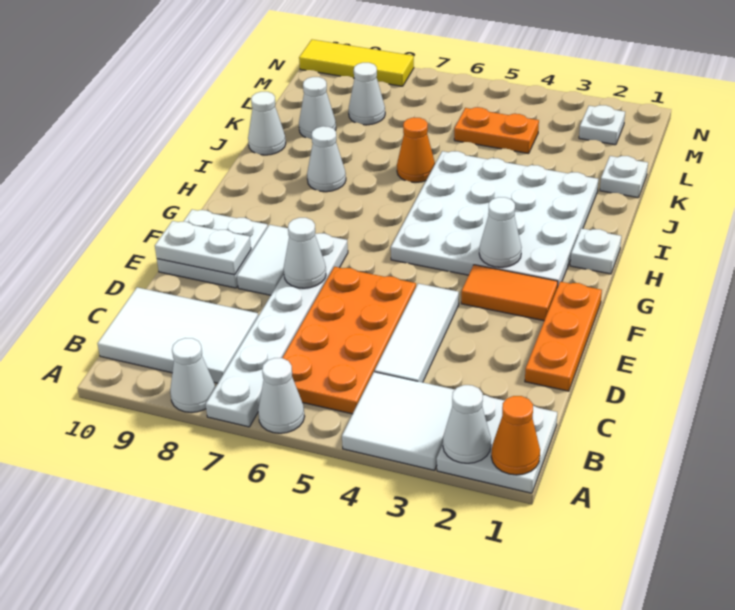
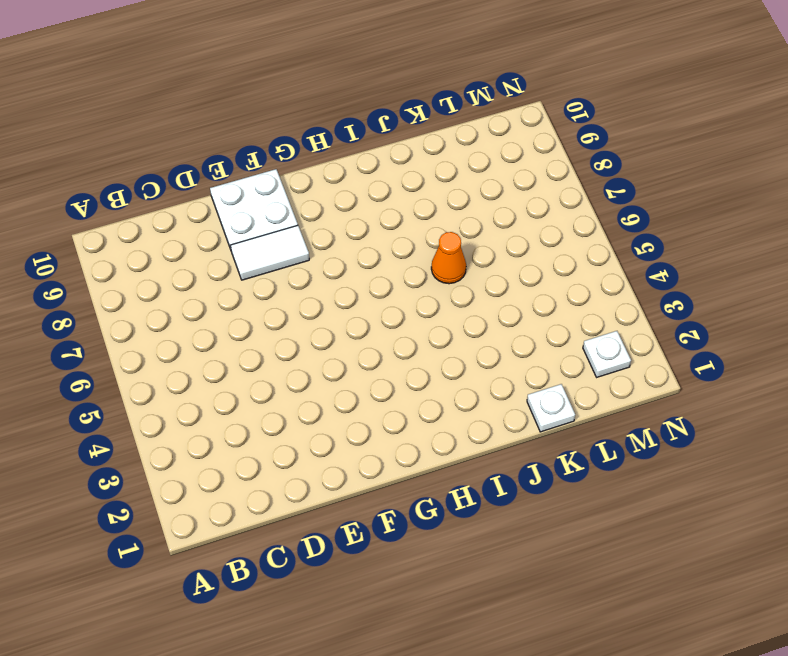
none -> white 2x2 plate [437,395,557,493]
none -> white 2x2 tile [342,372,455,470]
none -> white 1x1 cone [258,358,305,433]

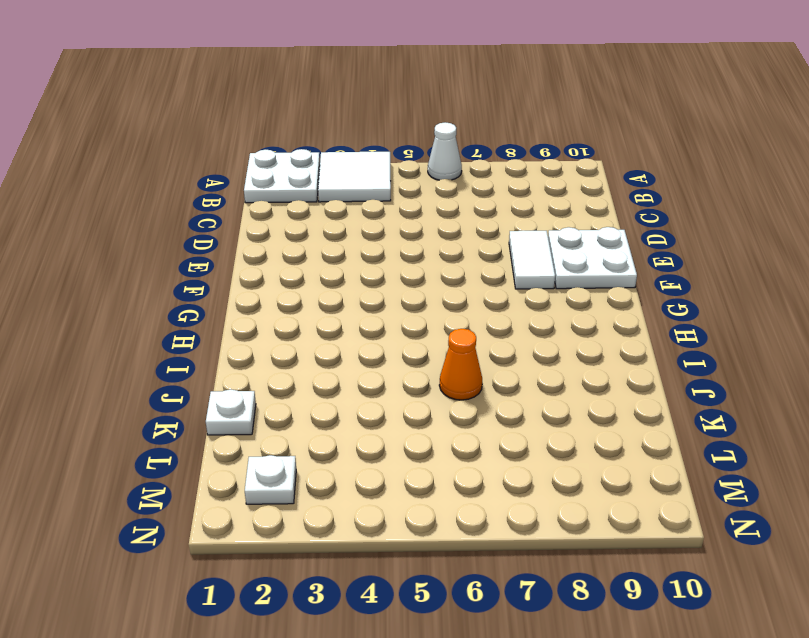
none -> white 1x6 plate [206,233,348,427]
none -> white 1x1 cone [170,338,215,413]
none -> orange 2x4 plate [282,267,416,414]

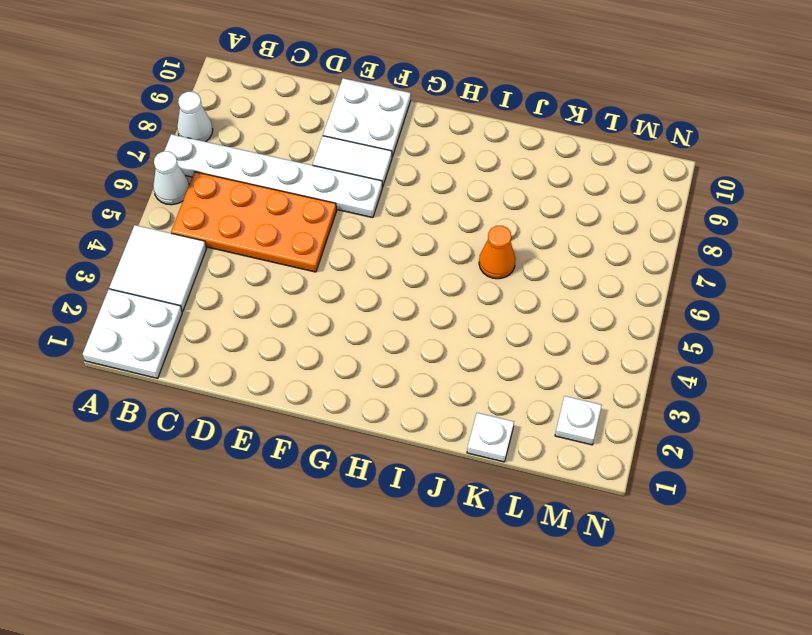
none -> white 2x3 tile [97,287,258,383]
none -> white 1x3 tile [375,284,459,382]
none -> orange 1x3 plate [525,282,602,391]

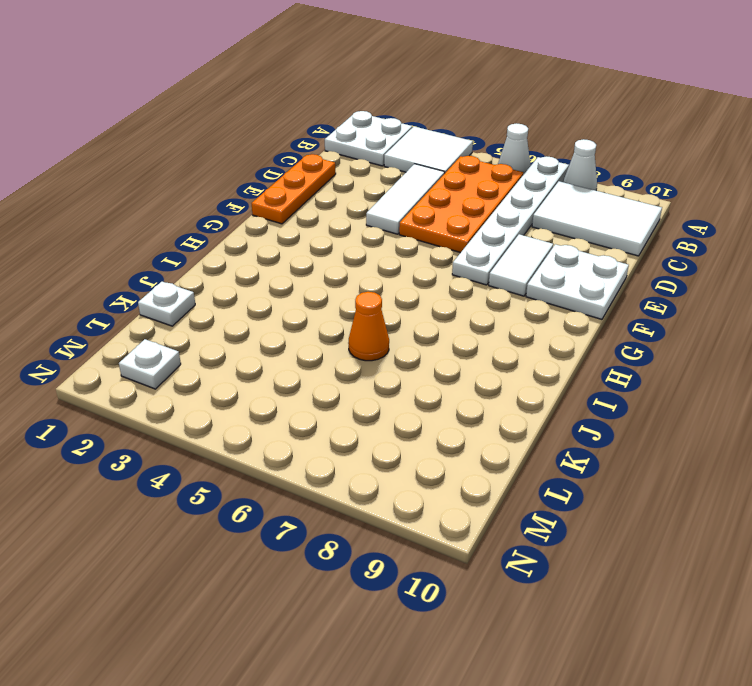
none -> orange 1x2 tile [461,265,558,321]
none -> white 4x4 plate [391,151,598,287]
none -> white 1x1 plate [570,228,621,274]

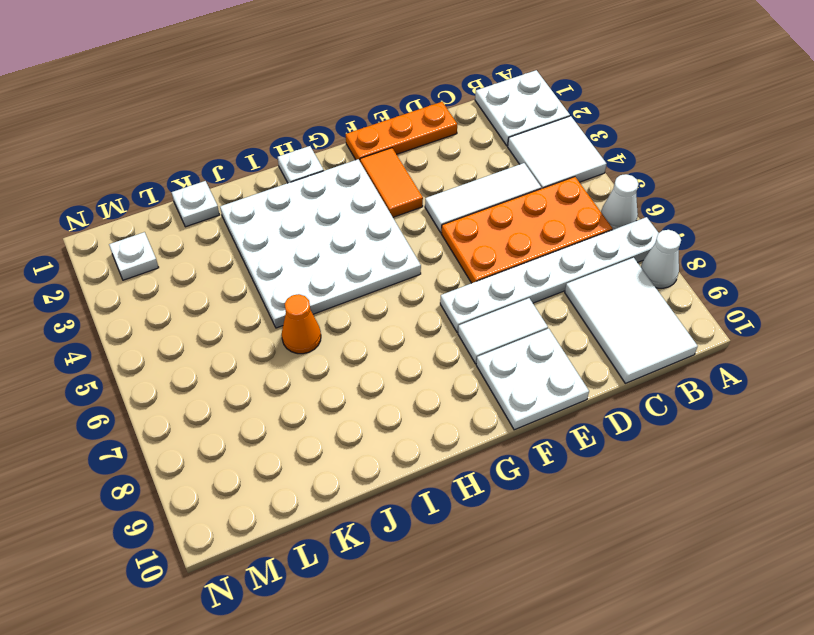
none -> white 1x1 cone [307,126,346,192]
none -> white 1x1 cone [248,92,286,155]
none -> white 1x1 cone [299,77,336,139]

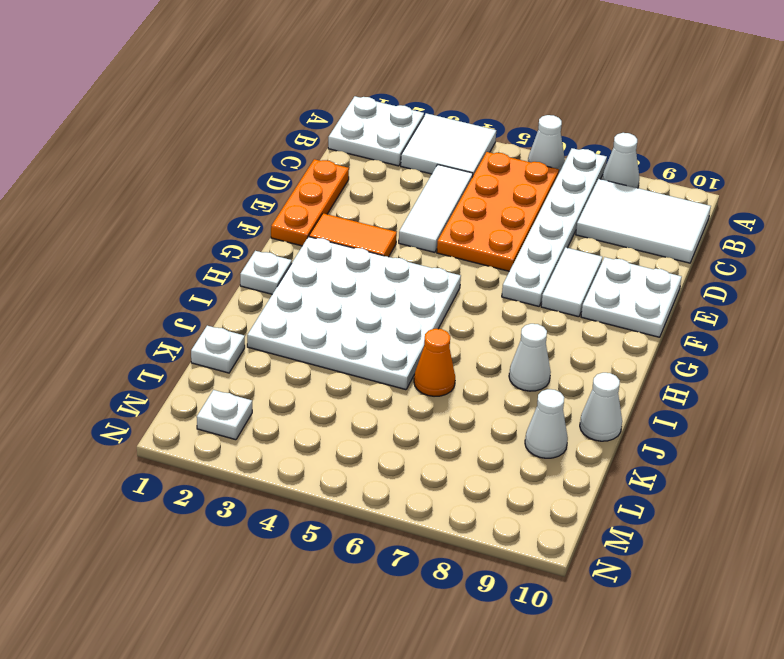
none -> orange 1x2 plate [454,107,539,154]
none -> white 1x1 cone [349,63,385,125]
none -> yellow 1x3 tile [299,40,414,86]

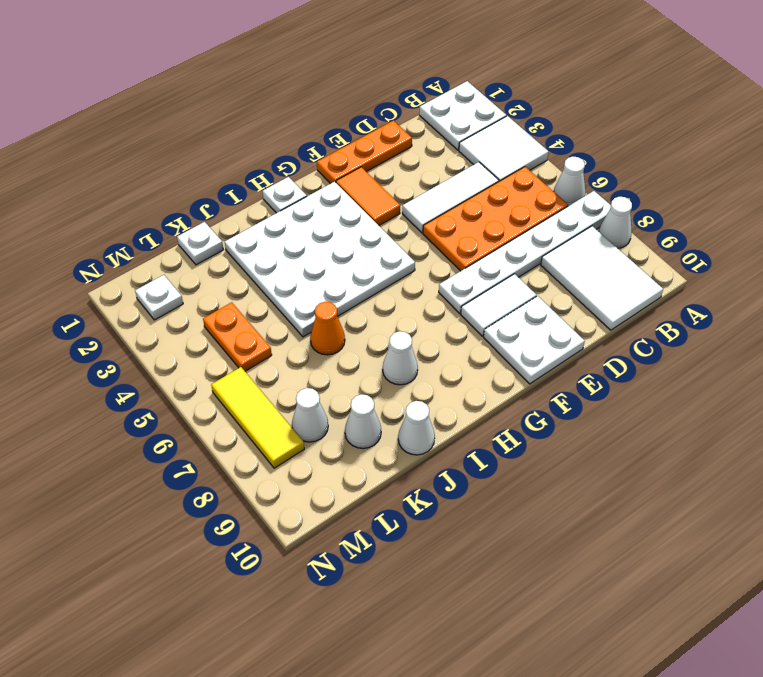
yellow 1x3 tile [211,367,304,468] -> yellow 1x3 tile moved to [299,40,414,86]
none -> orange 1x1 cone [491,396,540,475]
none -> white 1x1 cone [443,385,491,463]
none -> white 1x1 cone [284,218,326,288]

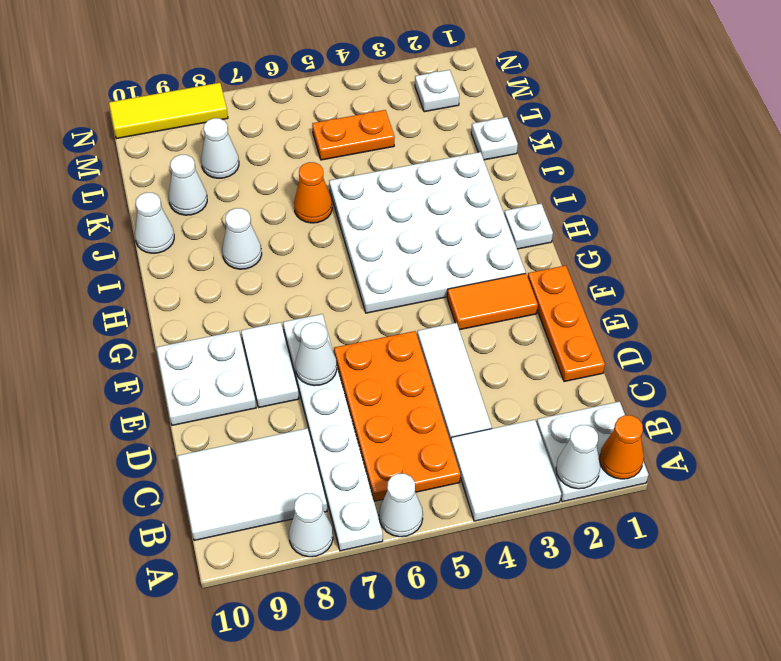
none -> white 1x2 plate [155,221,251,275]
none -> white 1x1 cone [479,197,521,267]

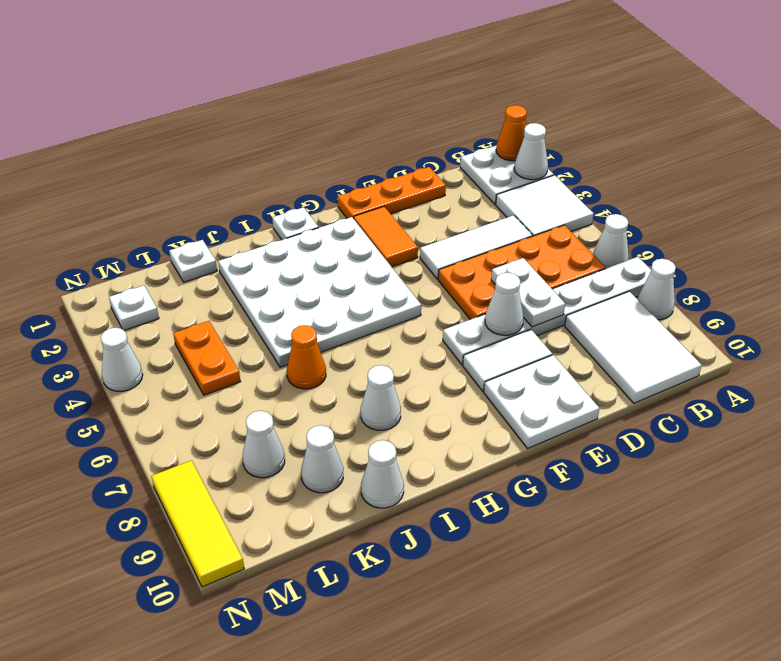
white 1x2 plate [491,258,565,327] -> white 1x2 plate moved to [155,221,251,275]
white 1x1 cone [101,328,143,391] -> white 1x1 cone moved to [479,197,521,267]

